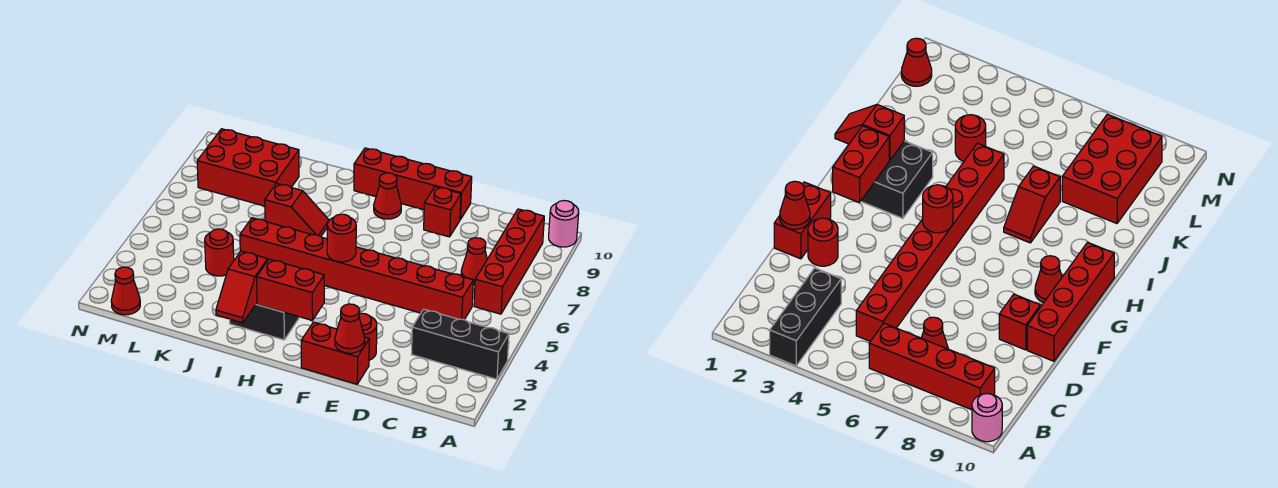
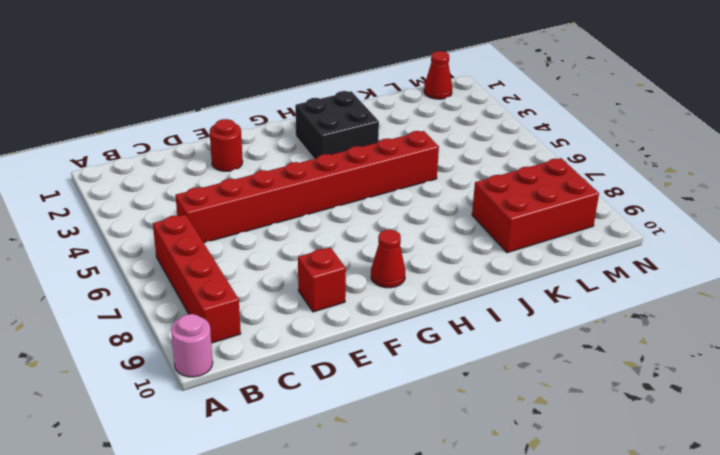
none -> black 1x3 brick [412,309,509,379]
none -> red 1x1 cone [461,238,487,285]
none -> red 1x2 brick [301,322,369,384]

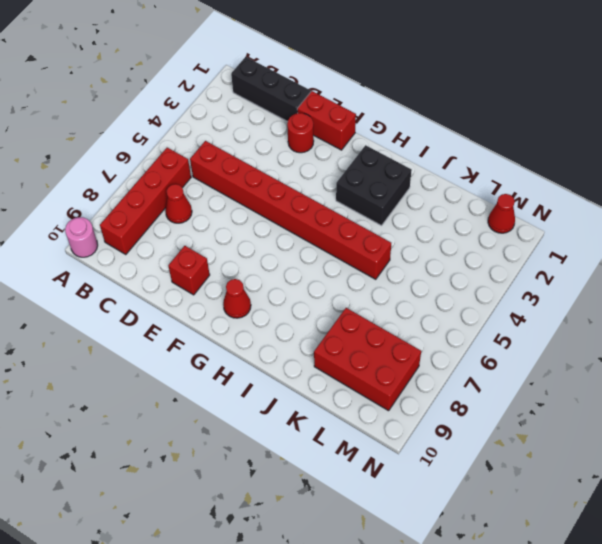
black 1x3 brick [231,57,311,122] -> black 1x3 brick moved to [412,309,509,379]
none -> red 1x4 brick [354,148,472,219]
none -> red 1x2 slope [265,184,329,236]
none -> red 1x1 round brick [205,229,234,276]

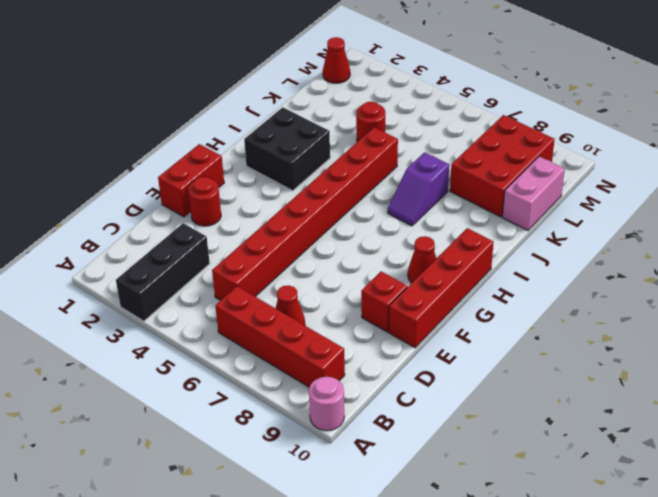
purple 1x2 slope [388,152,449,226] -> red 1x2 slope [265,184,329,236]
pink 1x2 brick [502,157,565,230] -> none
none -> red 1x1 cone [335,304,365,353]
none -> red 1x2 brick [257,259,324,320]
none -> red 1x1 round brick [327,214,356,262]

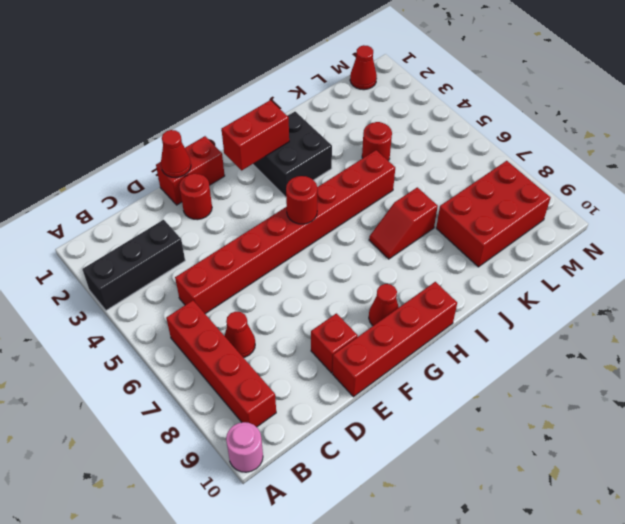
none -> red 1x2 slope [216,251,268,323]

